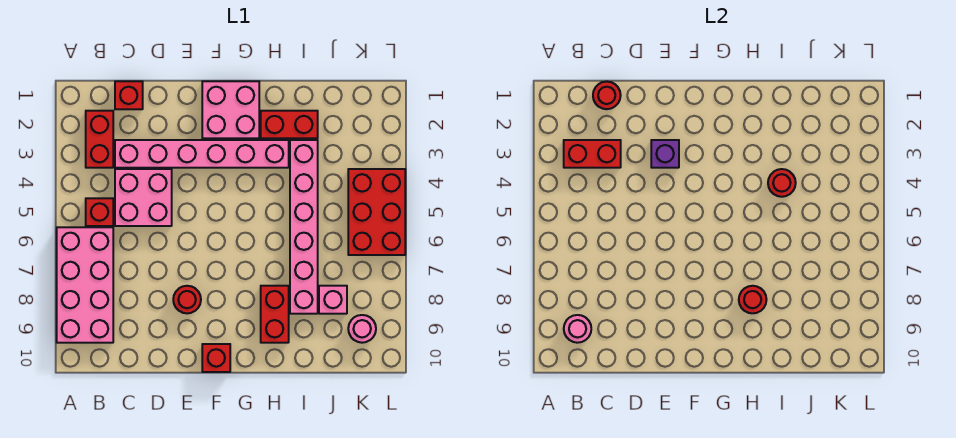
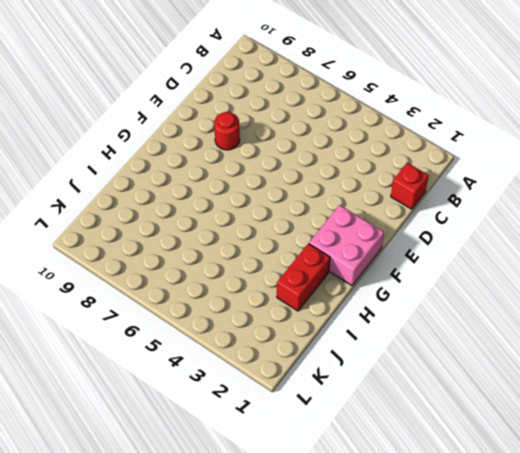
none -> pink 2x4 brick [57,227,113,343]
none -> red 1x2 brick [86,111,113,168]
none -> red 1x1 brick [86,198,113,226]

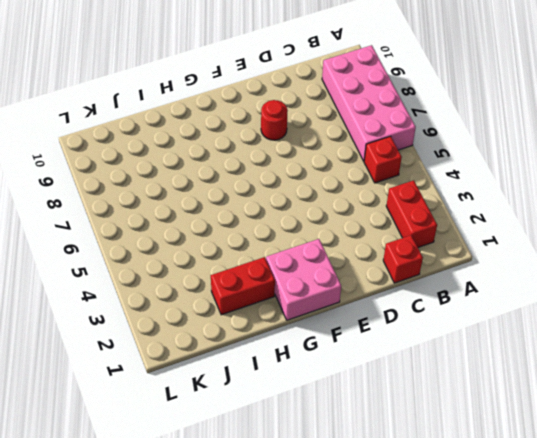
none -> pink 1x6 brick [115,140,289,168]
none -> pink 2x2 brick [115,169,172,226]
none -> red 1x1 brick [202,344,230,372]

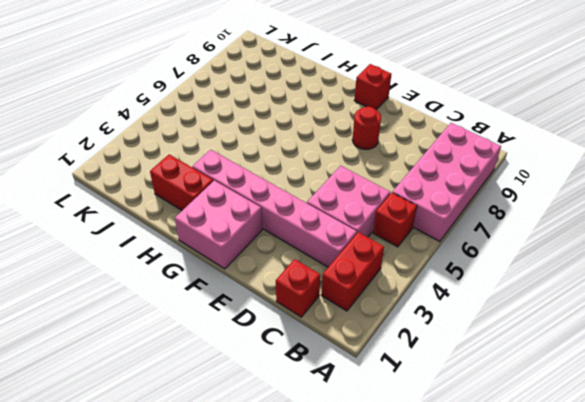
none -> red 1x2 brick [261,286,289,343]
none -> pink 1x6 brick [290,140,318,314]
none -> pink 1x1 brick [319,286,347,314]

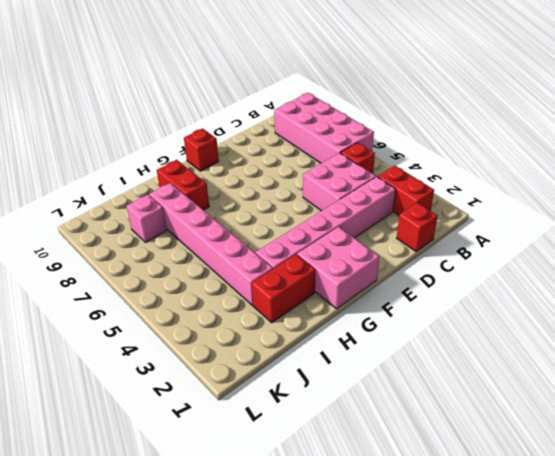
none -> red 1x1 round brick [173,286,201,313]
none -> red 2x3 brick [348,169,405,255]
none -> pink 1x1 round brick [348,315,376,343]

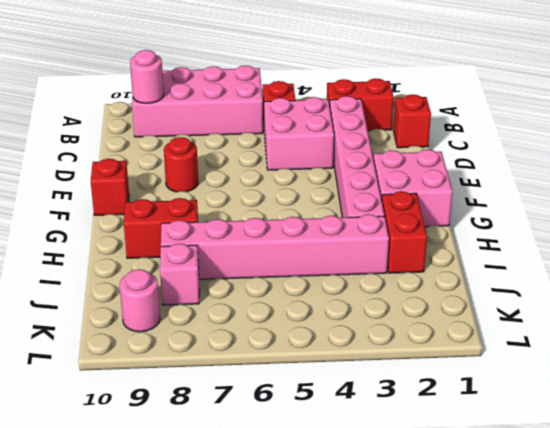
none -> red 2x3 brick [348,169,405,255]
none -> red 1x2 brick [564,140,621,168]
none -> red 1x1 round brick [593,82,621,109]

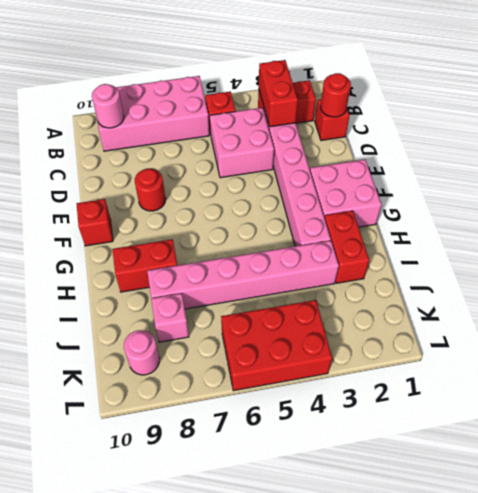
none -> purple 1x1 brick [651,140,679,168]
none -> red 1x1 round brick [739,286,767,313]
none -> red 1x1 round brick [768,169,796,197]

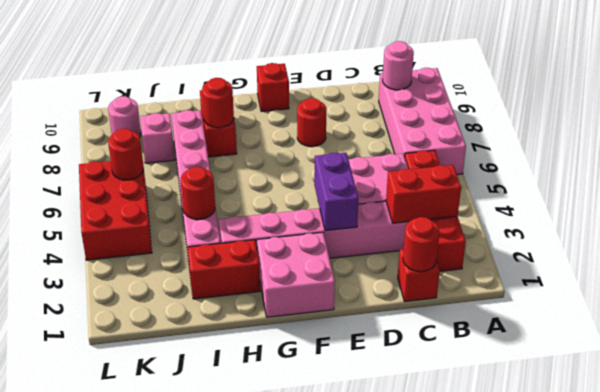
purple 1x2 brick [314,153,358,231] -> purple 1x1 brick [651,140,679,168]
red 1x1 round brick [108,129,143,180] -> none

